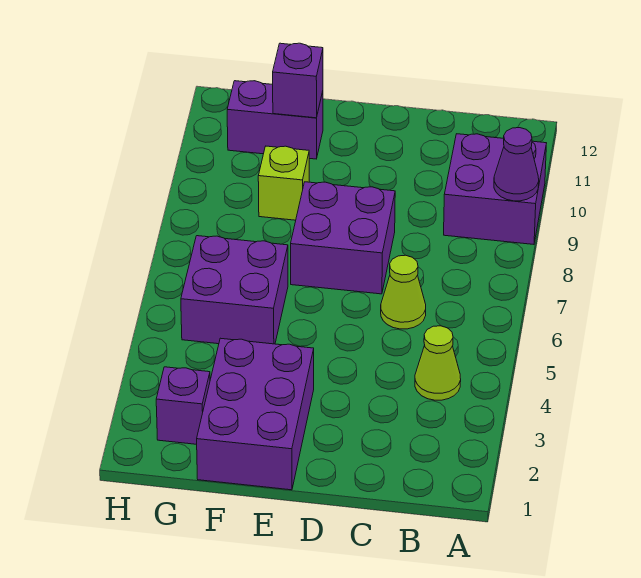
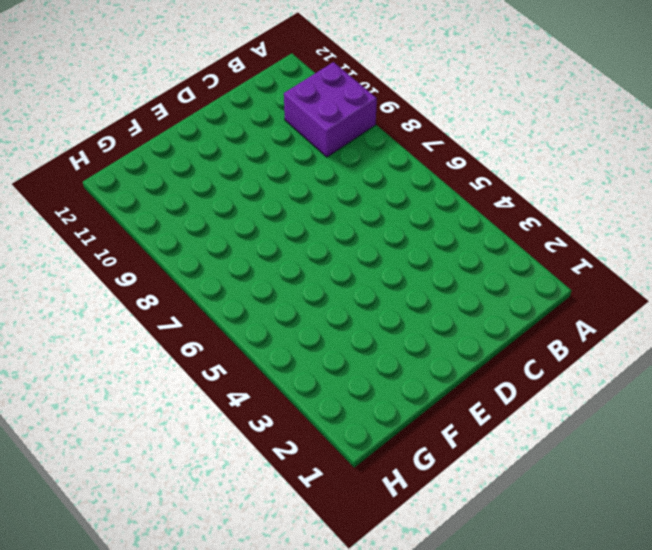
none -> lime 1x1 cone [415,326,461,400]
none -> lime 1x1 cone [381,255,426,329]

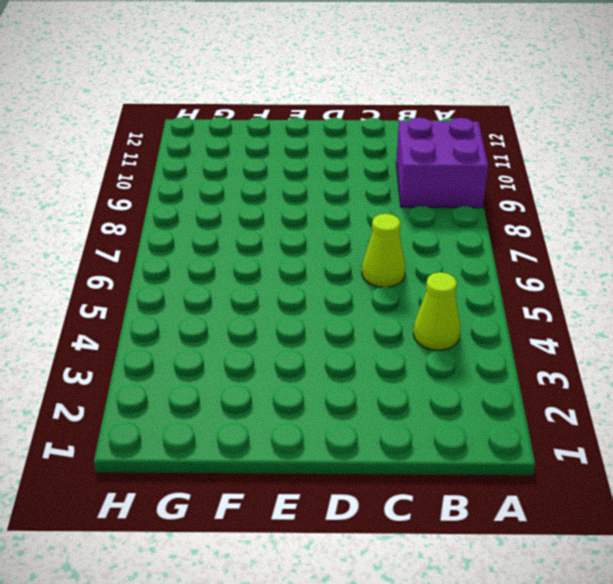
none -> purple 2x2 brick [291,182,395,294]
none -> purple 2x3 brick [197,338,314,490]

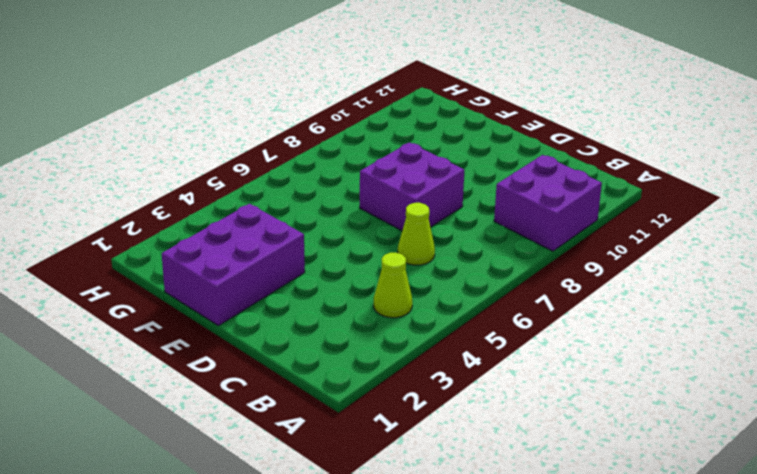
none -> purple 2x2 brick [181,236,288,344]
none -> lime 1x1 brick [258,146,309,220]

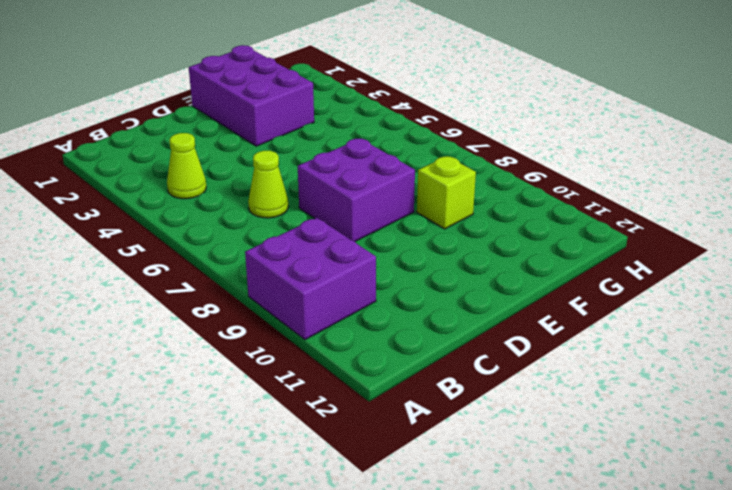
none -> purple 2x2 brick [181,236,288,344]
none -> purple 1x2 brick [227,81,323,159]

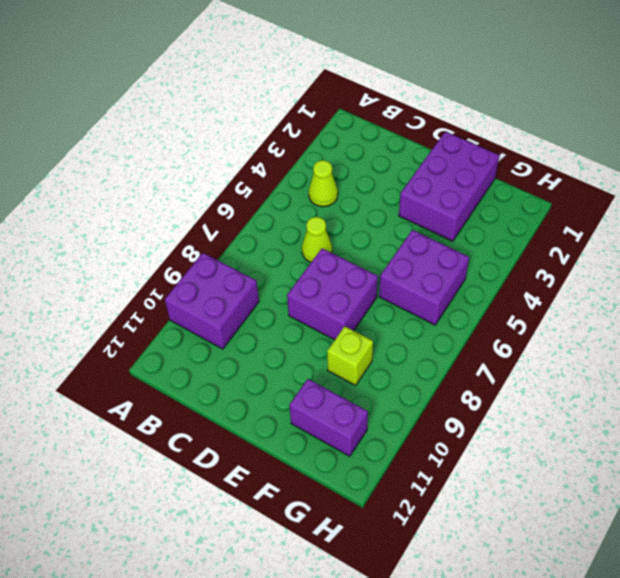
none -> purple 1x1 brick [156,367,210,444]
none -> purple 1x1 cone [494,128,539,201]

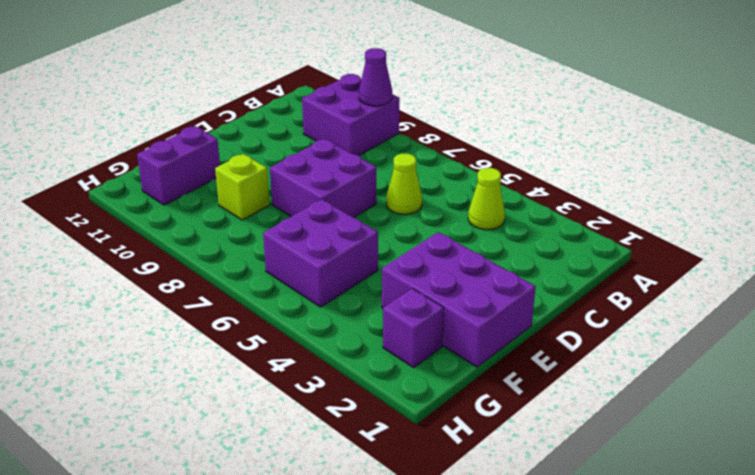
none -> purple 1x1 brick [273,43,323,118]

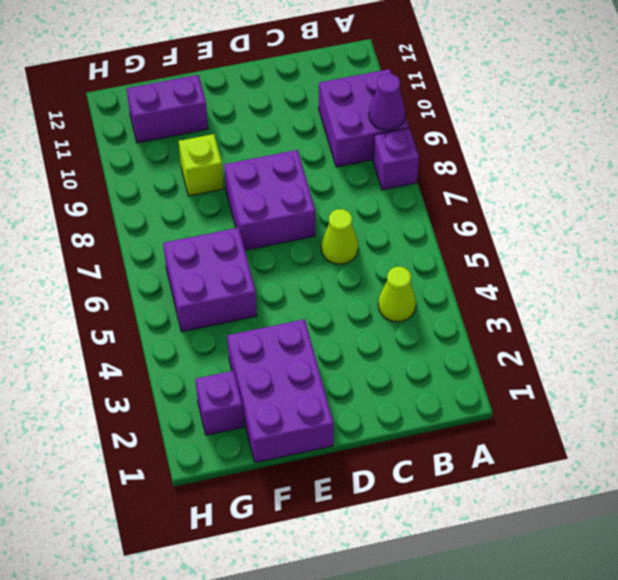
purple 1x1 brick [373,128,419,190] -> purple 1x1 brick moved to [273,43,323,118]

